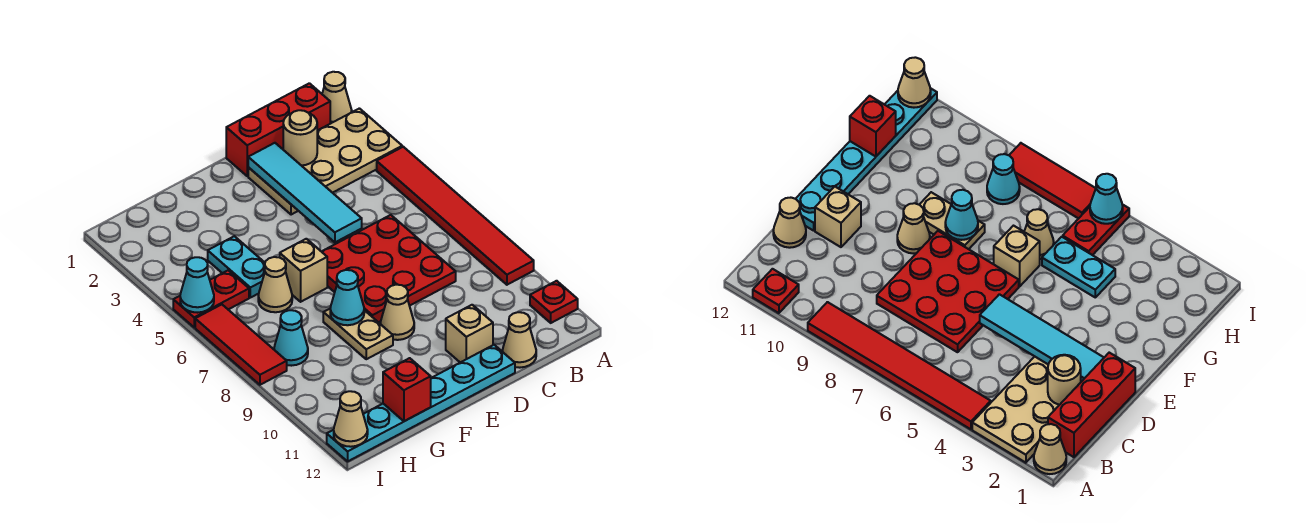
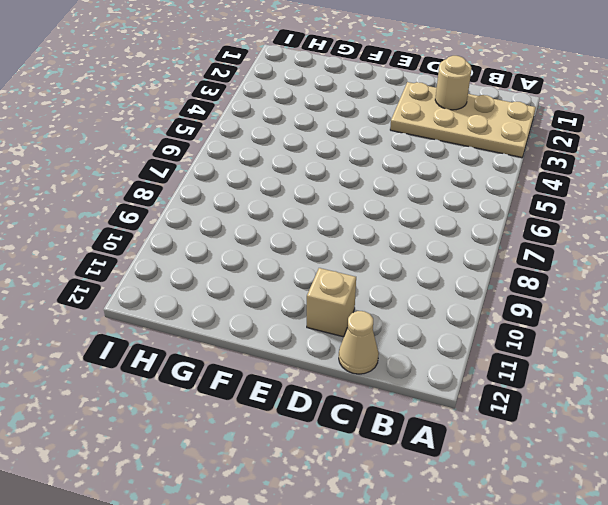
none -> tan 1x1 cone [322,72,352,124]
none -> red 1x6 tile [377,147,534,285]
none -> red 1x1 plate [530,281,578,323]

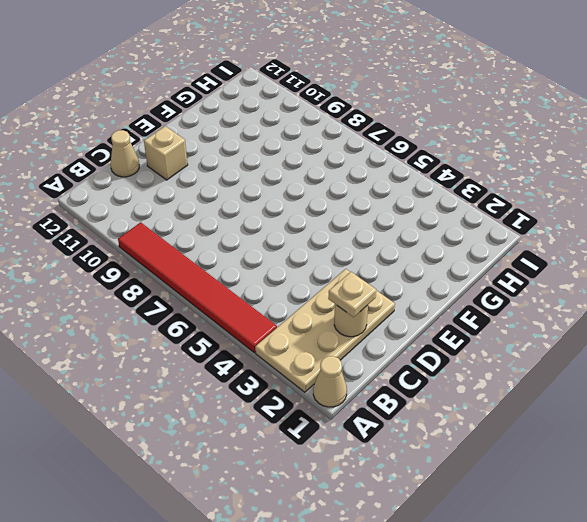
tan 1x1 plate [328,272,376,317] -> none
none -> red 1x1 plate [530,281,578,323]
none -> red 1x3 brick [226,83,330,176]
none -> red 3x3 plate [322,215,456,322]

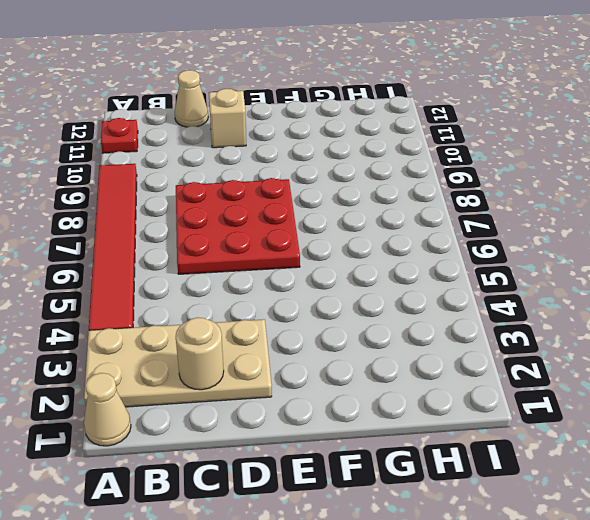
none -> red 1x3 brick [226,83,330,176]
none -> cyan 1x6 plate [327,345,515,461]
none -> tan 1x1 cone [380,285,414,340]

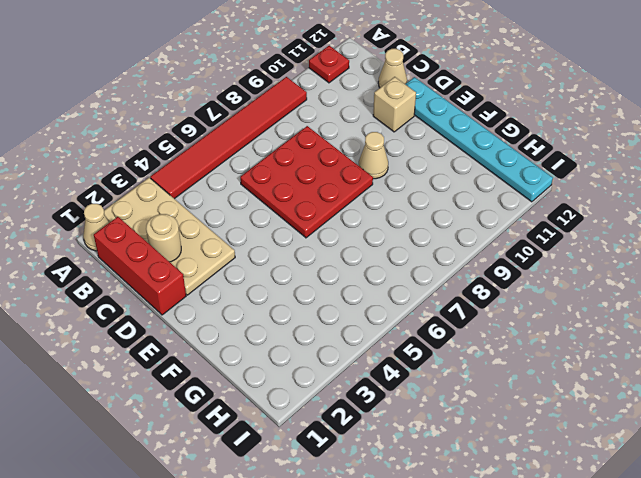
none -> tan 1x1 brick [280,239,327,302]
none -> tan 1x2 plate [323,309,393,359]
none -> cyan 1x2 plate [208,236,265,298]

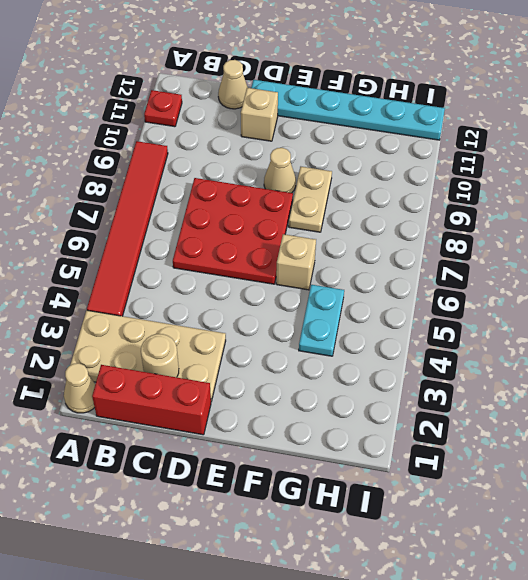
none -> tan 1x1 cone [258,257,292,312]
none -> red 1x2 plate [173,270,249,327]
none -> cyan 1x1 cone [274,310,308,366]

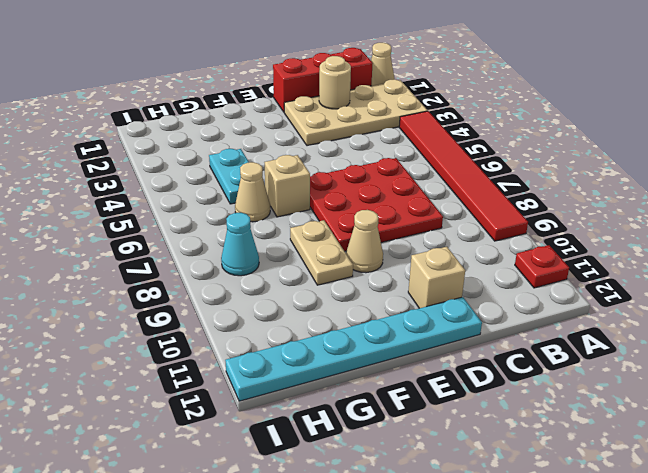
none -> tan 1x1 cone [502,312,536,368]
none -> red 1x2 plate [173,270,249,327]
none -> red 1x3 tile [195,305,287,385]

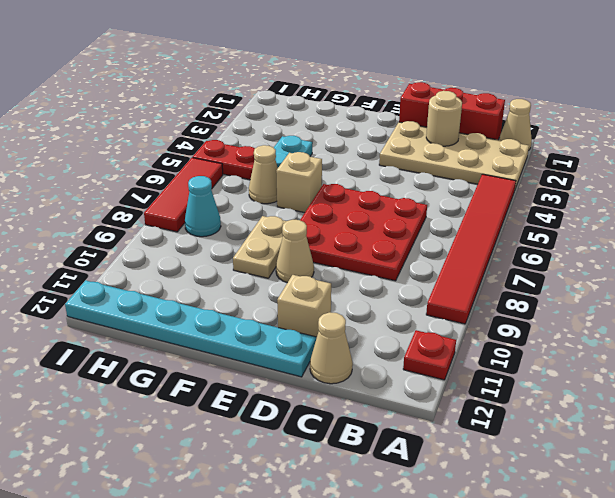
none -> cyan 1x4 tile [248,143,362,242]
none -> cyan 1x1 cone [330,270,364,325]
none -> red 1x1 brick [383,358,431,421]

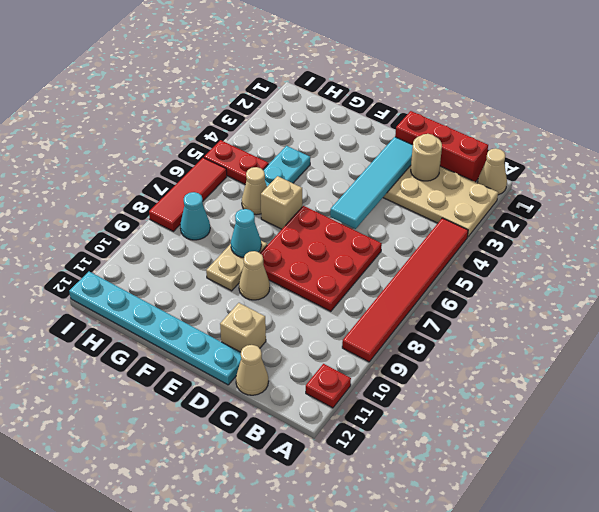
none -> red 1x1 brick [383,358,431,421]
none -> cyan 1x1 cone [180,257,214,313]
none -> tan 1x1 cone [334,391,368,447]

